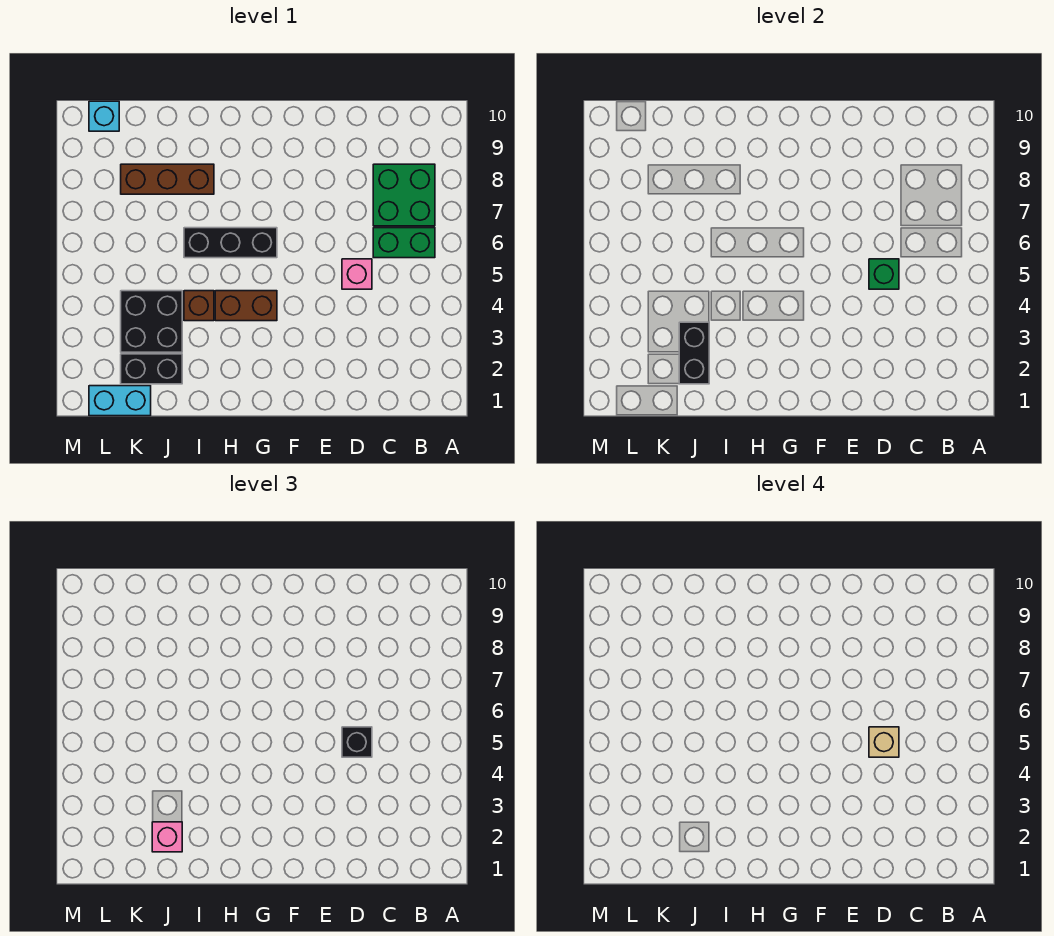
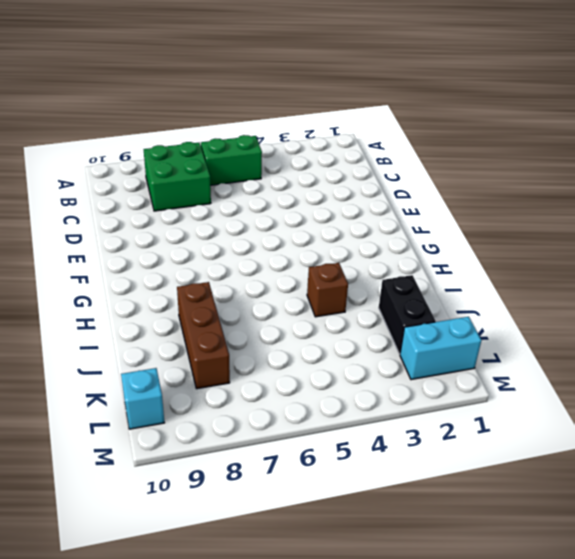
green 1x2 brick [201,135,262,185] -> green 1x2 brick turned to [373,228,435,258]
cyan 1x2 brick [400,317,481,380] -> cyan 1x2 brick turned to [89,386,151,416]
none -> pink 1x1 brick [342,259,372,289]
none -> brown 1x2 brick [215,291,277,321]
none -> black 1x3 brick [184,228,277,258]

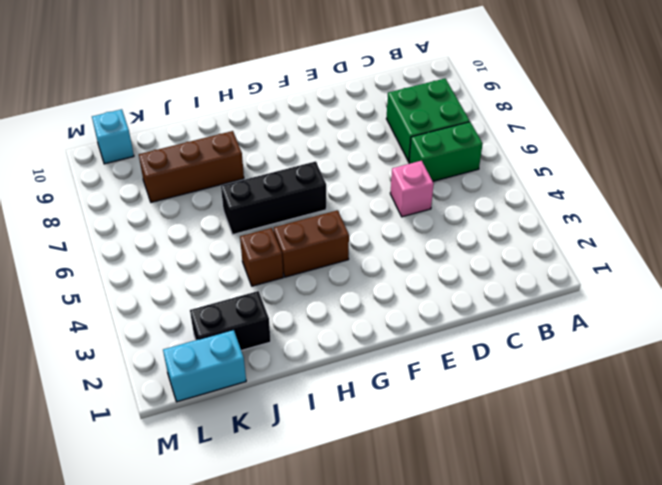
none -> black 2x2 brick [121,291,182,352]
none -> green 1x1 brick [869,259,899,289]
none -> black 1x2 brick [679,322,709,384]

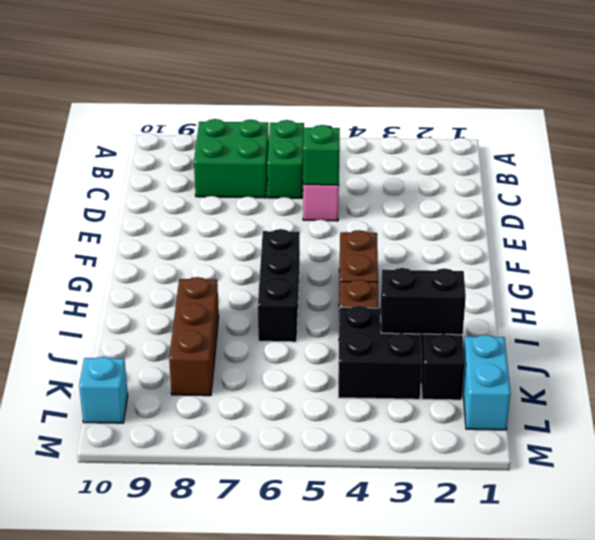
none -> black 1x1 brick [342,727,372,757]
none -> pink 1x1 brick [152,822,182,852]
none -> tan 1x1 brick [869,727,899,757]

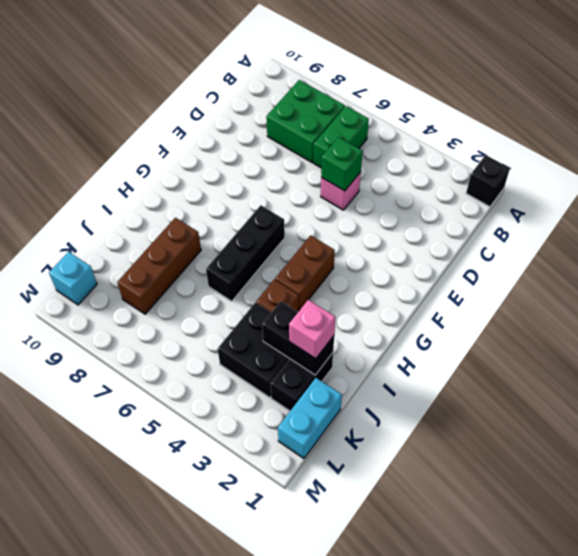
black 1x1 brick [466,155,510,207] -> black 1x1 brick moved to [342,727,372,757]
none -> tan 1x1 brick [869,727,899,757]

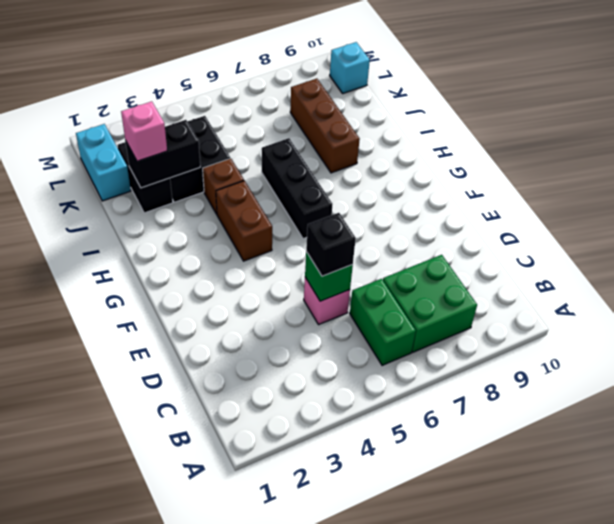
none -> tan 1x1 brick [869,727,899,757]

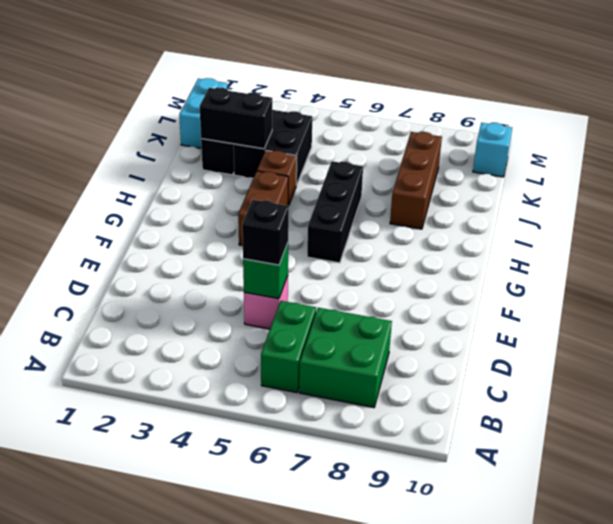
none -> pink 1x1 brick [152,822,182,852]
none -> tan 1x1 brick [869,727,899,757]

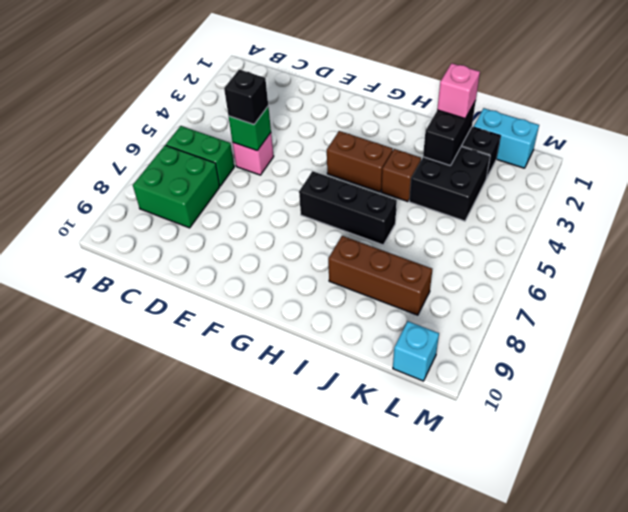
none -> tan 1x1 brick [869,727,899,757]

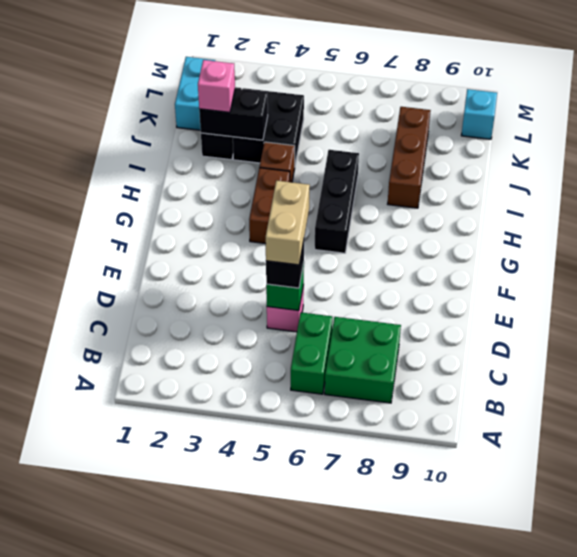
tan 1x2 brick [266,181,310,265] -> tan 1x1 brick [869,727,899,757]

